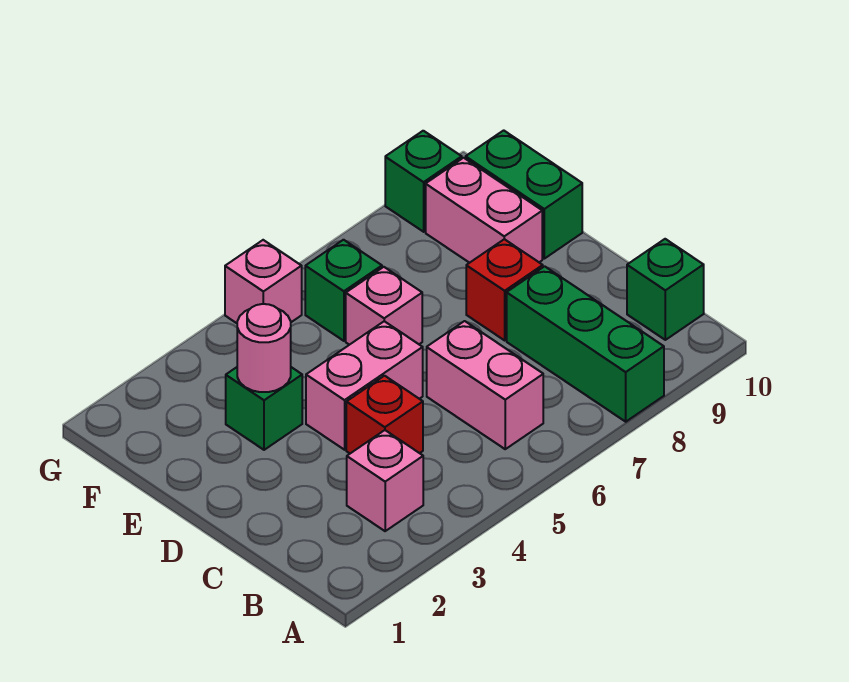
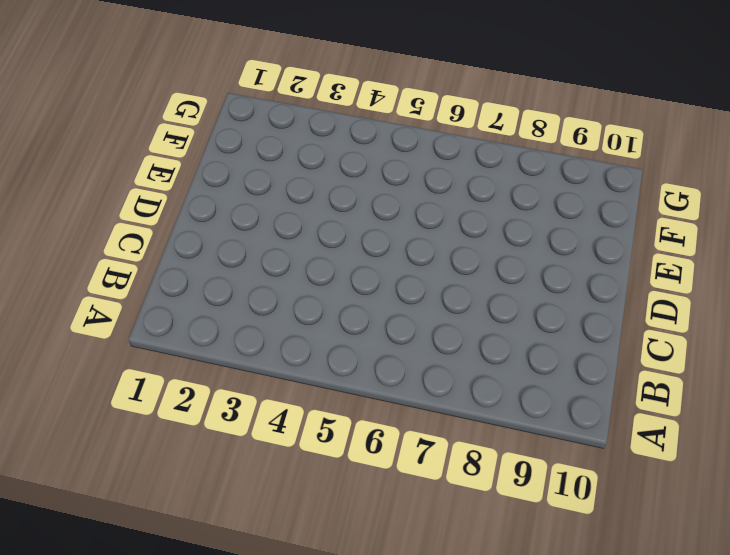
none -> green 1x3 brick [507,266,664,422]
none -> pink 1x1 brick [347,430,423,531]
none -> pink 1x2 brick [427,321,543,449]

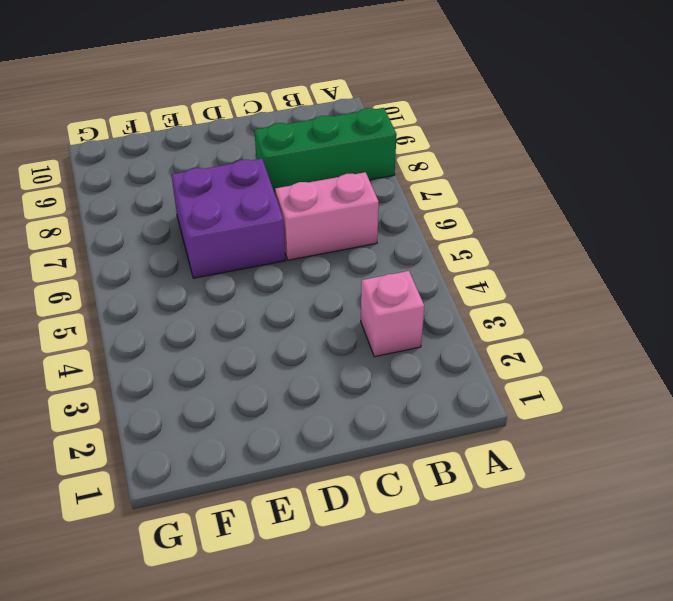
purple 2x2 brick [172,159,285,278] -> pink 1x1 brick [346,267,422,345]
none -> green 1x1 brick [627,239,704,340]
none -> red 1x1 brick [346,376,423,453]
none -> pink 1x2 brick [306,321,423,450]

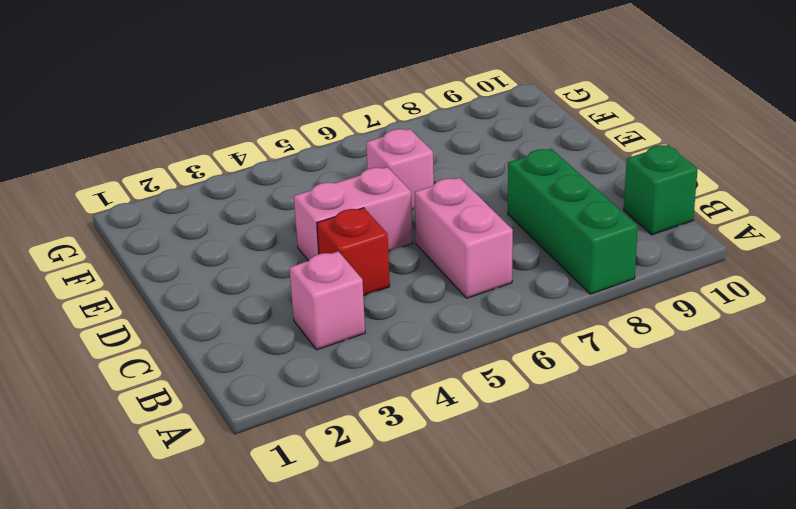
none -> red 1x1 brick [466,239,543,340]
none -> green 1x1 brick [226,367,302,450]
none -> pink 1x2 brick [426,158,542,263]

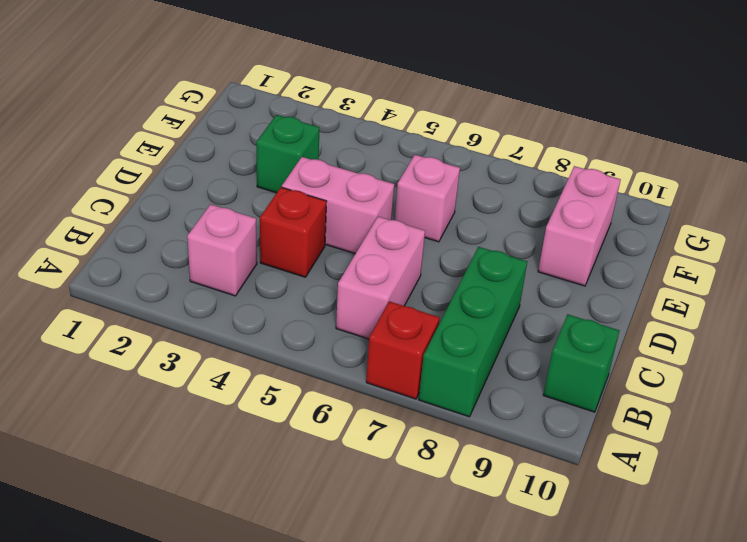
red 1x1 brick [366,301,440,399] -> red 1x1 brick moved to [466,239,543,340]
none -> green 1x2 brick [466,130,582,259]
none -> green 1x1 brick [305,240,382,341]
none -> pink 1x1 brick [225,240,302,323]

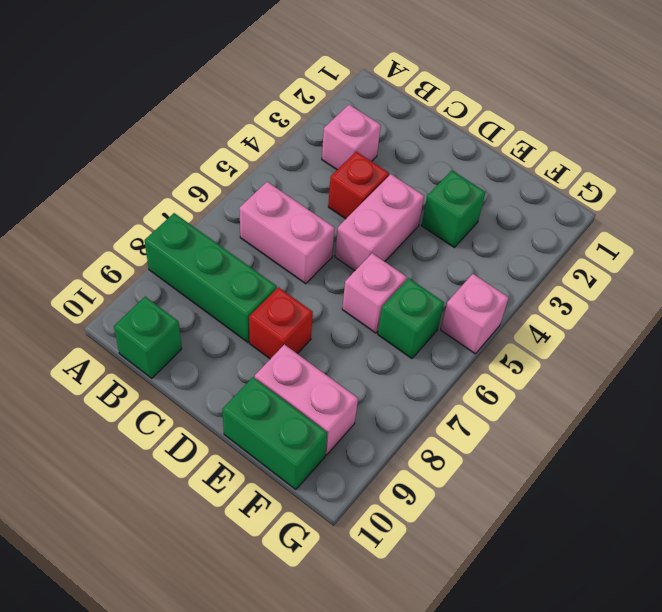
none -> green 1x1 brick [385,131,462,232]
none -> pink 1x1 round brick [237,304,291,392]

